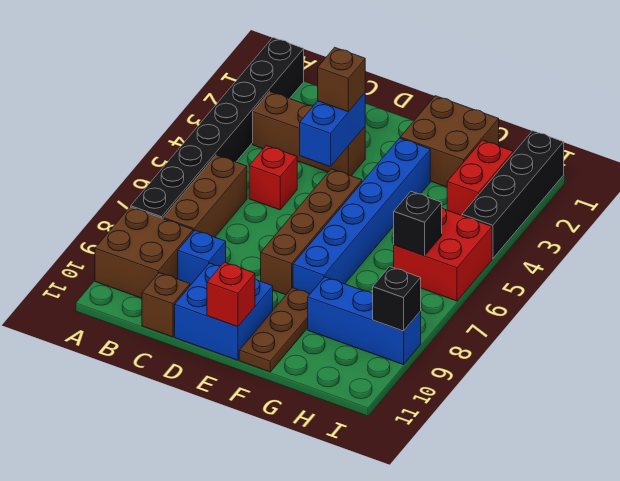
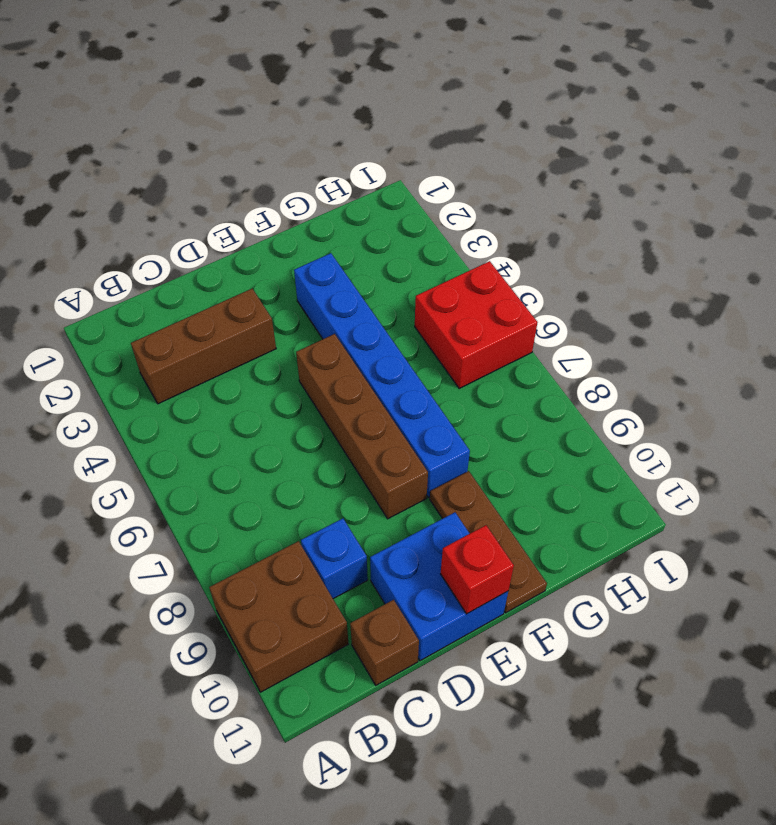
none -> black 1x8 brick [131,38,304,219]
none -> brown 1x3 brick [163,155,247,237]
none -> red 1x1 brick [249,146,297,210]

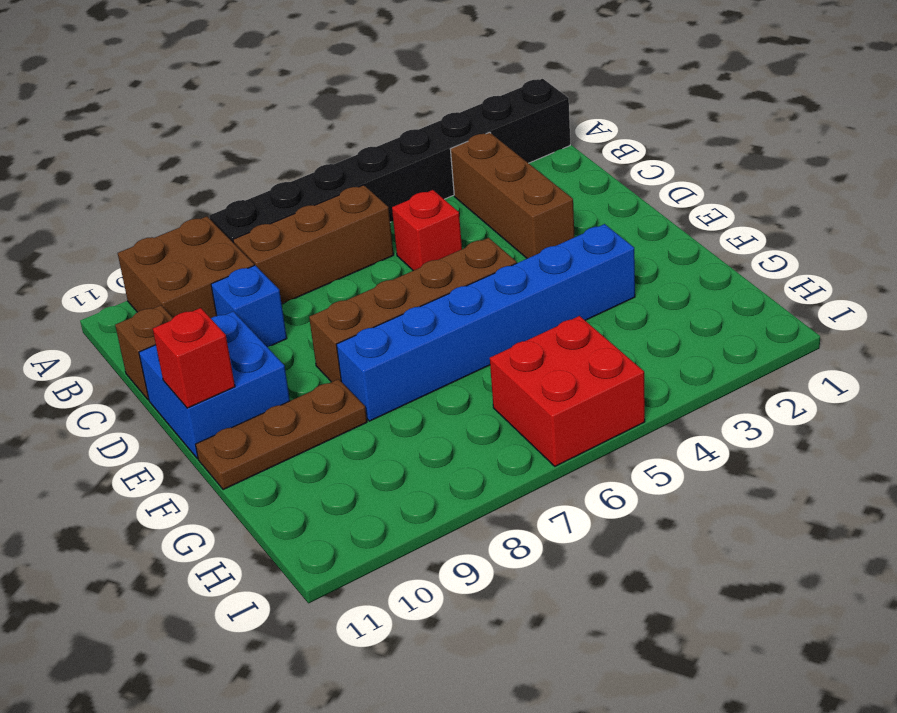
none -> brown 2x2 brick [400,96,499,187]
none -> blue 1x3 brick [308,277,421,365]
none -> red 1x2 brick [447,140,513,216]

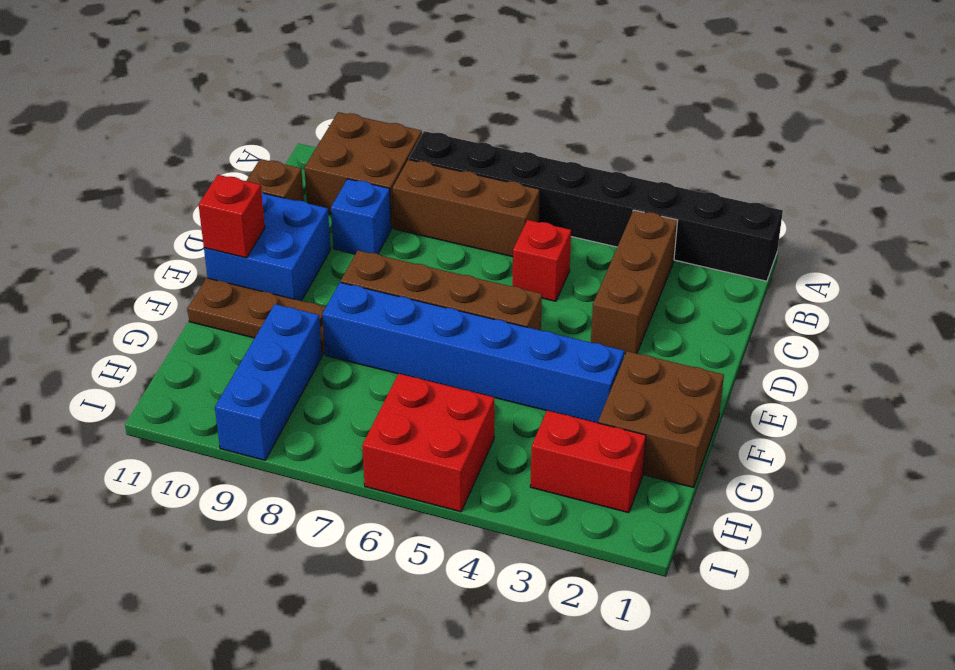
none -> black 1x4 brick [462,131,564,259]
none -> blue 1x2 brick [300,93,365,167]
none -> black 1x1 brick [394,191,442,256]

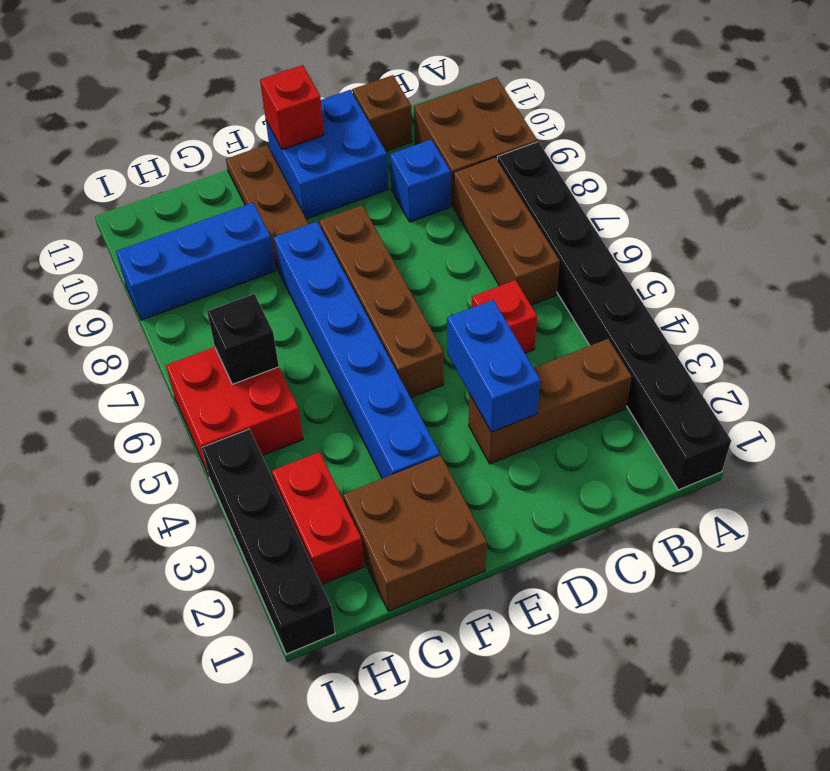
none -> black 1x1 brick [373,267,421,331]
none -> brown 1x1 brick [318,47,365,112]

